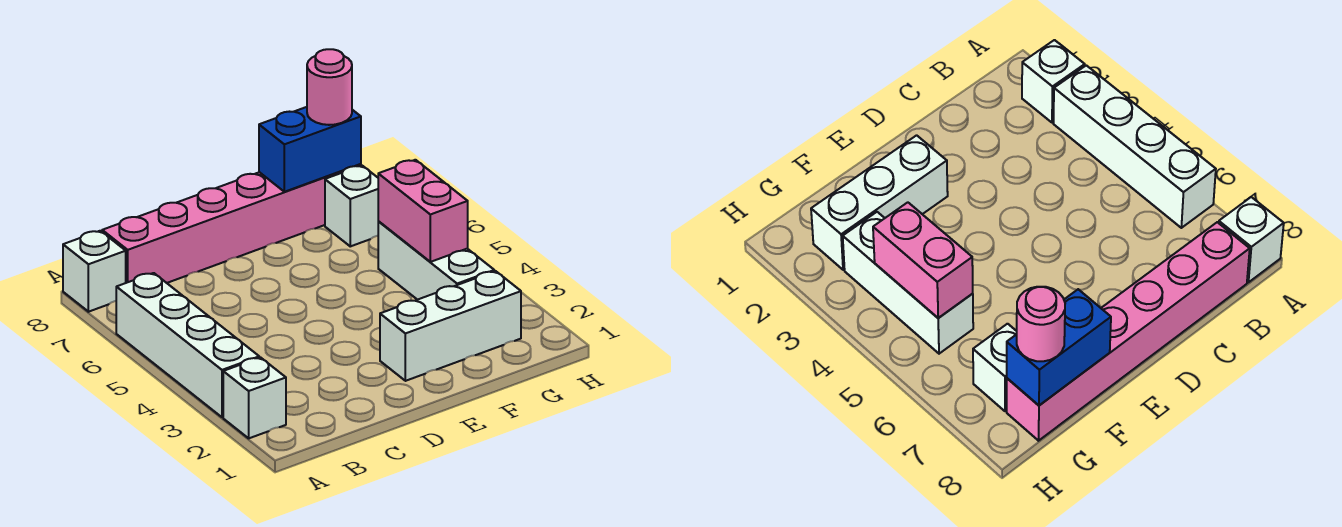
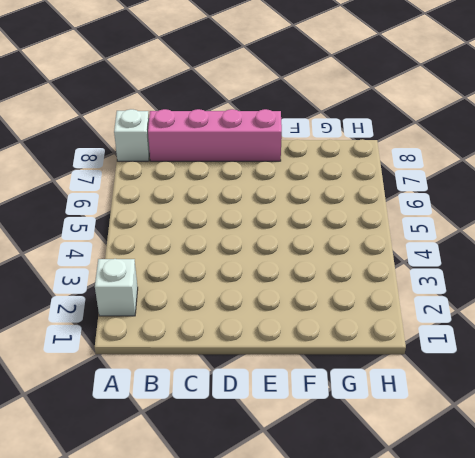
pink 1x4 brick [148,109,282,161] -> pink 1x6 brick [102,164,361,283]
none -> white 1x4 brick [116,273,259,417]
none -> white 1x3 brick [380,271,521,381]

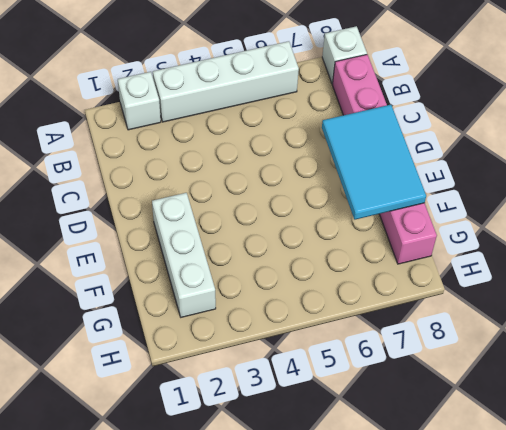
cyan 2x3 tile [322,105,426,220] -> blue 1x2 brick [259,107,361,192]
none -> white 1x3 brick [378,222,494,300]
none -> white 1x1 brick [325,166,379,246]

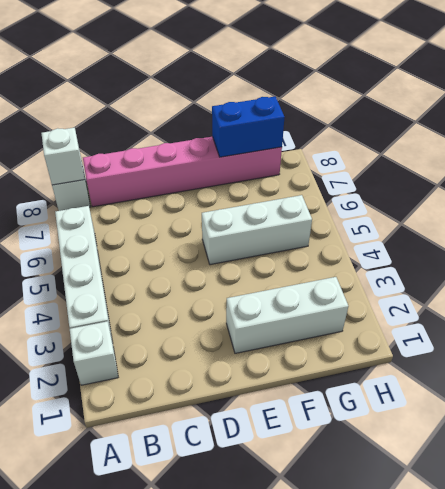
white 1x1 brick [41,128,85,185] -> white 1x1 brick moved to [325,166,379,246]
white 1x3 brick [202,195,312,265] -> white 1x3 brick turned to [378,222,494,300]
none -> pink 1x2 brick [378,160,468,262]
none -> pink 1x1 round brick [307,49,352,125]

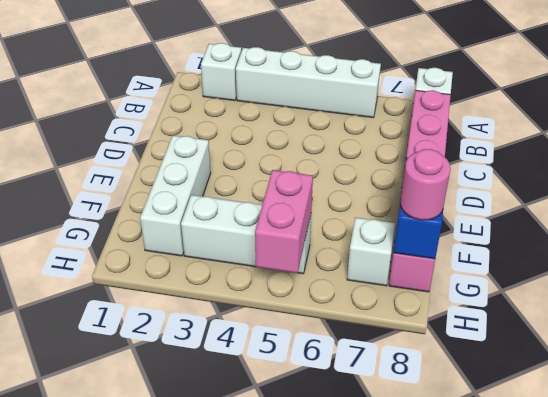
pink 1x2 brick [255,170,313,273] -> pink 1x2 brick turned to [378,160,468,262]

